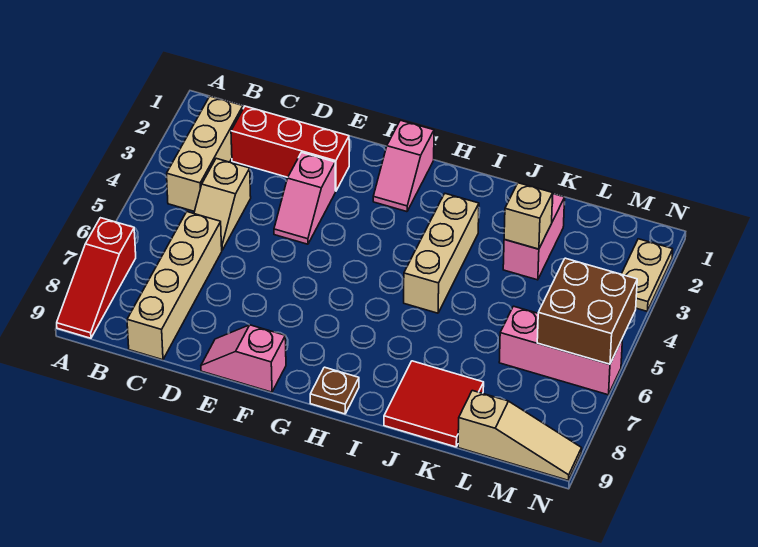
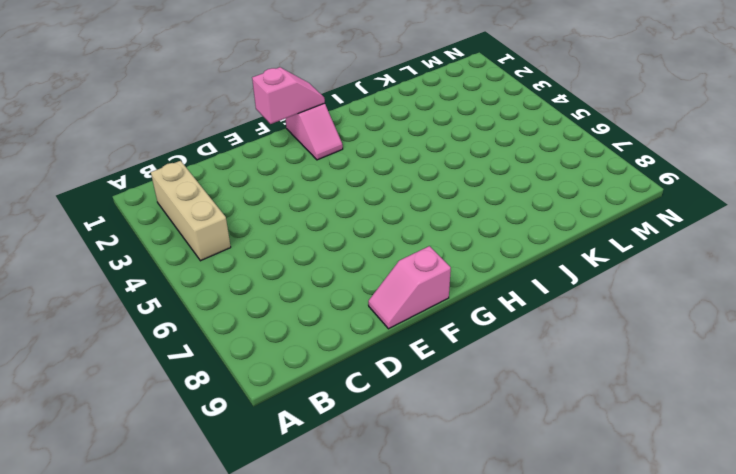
pink 1x2 slope [252,67,325,124] -> pink 1x2 slope turned to [274,152,335,244]
none -> red 1x3 slope [57,218,136,338]
none -> red 1x3 brick [231,106,349,191]
none -> tan 1x2 slope [194,158,251,250]

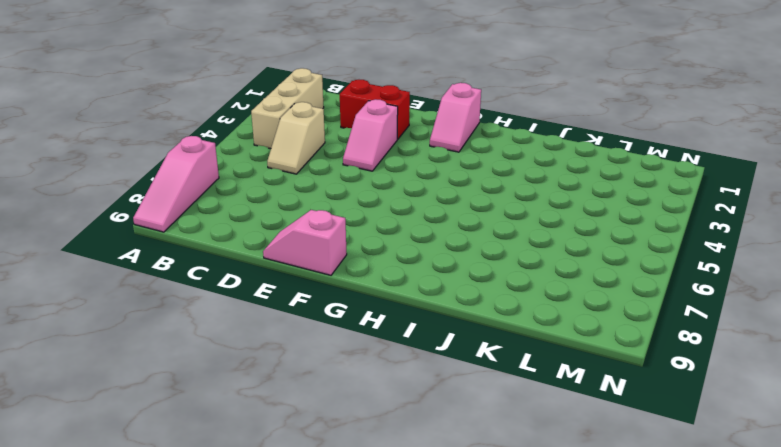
pink 1x3 slope [133,136,219,232] -> red 1x3 slope [57,218,136,338]
red 1x2 brick [340,80,410,139] -> red 1x3 brick [231,106,349,191]
none -> tan 1x4 brick [127,212,222,360]
none -> brown 1x1 plate [310,367,359,414]
none -> tan 1x3 brick [404,194,479,313]

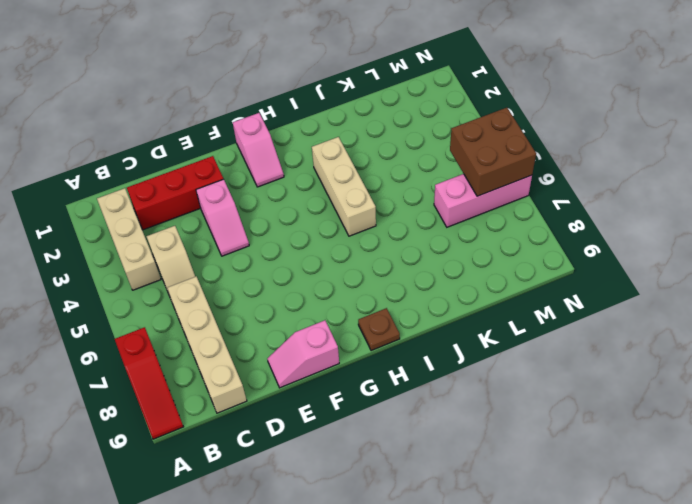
none -> red 2x2 tile [384,361,484,447]
none -> pink 1x2 brick [503,194,565,280]
none -> tan 1x3 slope [458,391,582,480]

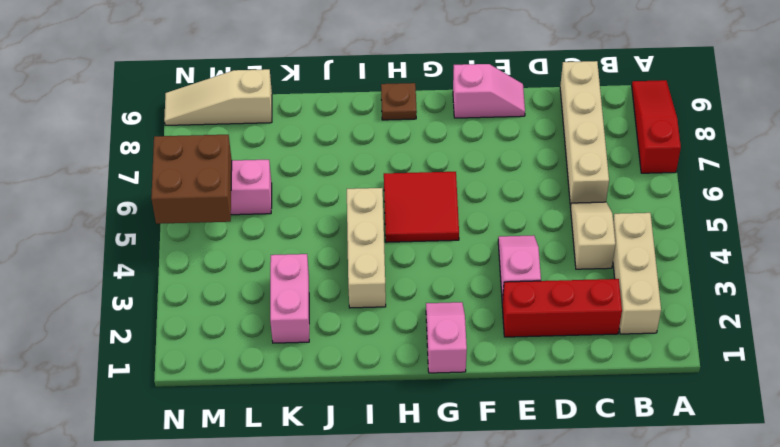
red 2x2 tile [384,172,459,242] -> red 2x2 tile moved to [384,361,484,447]
none -> tan 1x2 plate [622,239,673,311]
none -> tan 1x1 brick [504,183,553,249]

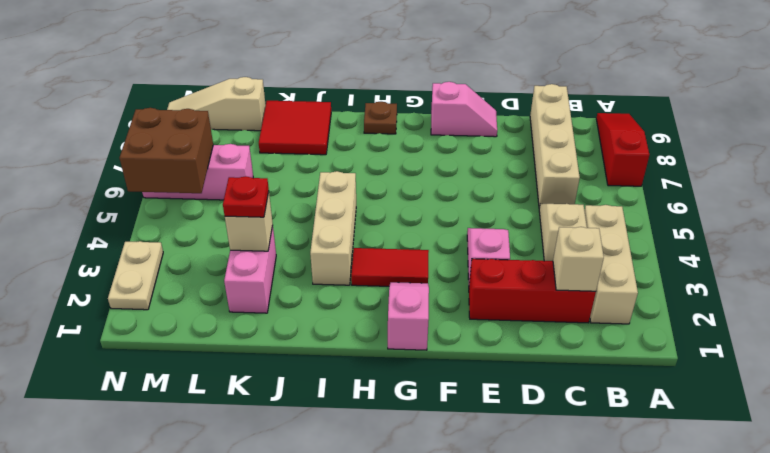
tan 1x1 brick [553,227,604,291] -> none
red 1x2 tile [351,248,429,286] -> none
red 1x1 plate [223,176,269,217] -> none

